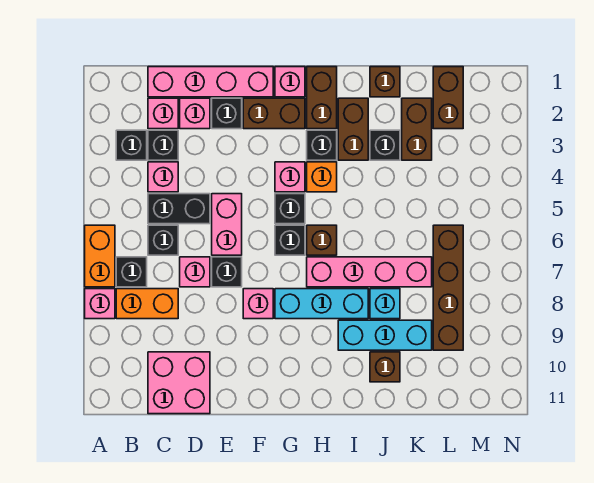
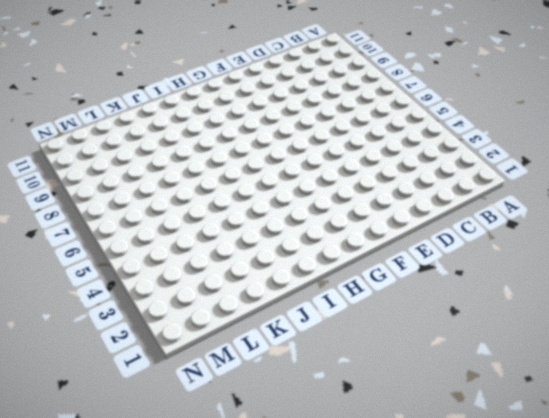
none -> orange 1x2 brick [85,225,115,287]
none -> pink 1x1 brick [85,289,115,319]
none -> black 1x1 brick [116,130,147,160]
none -> black 1x1 brick [116,257,147,287]

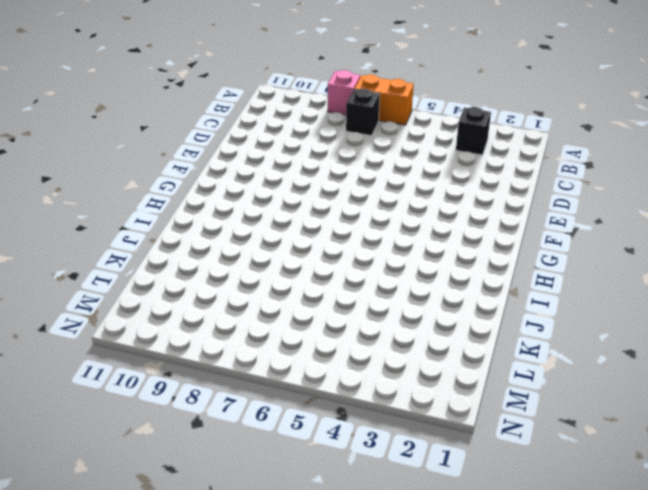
none -> orange 1x2 brick [116,289,178,319]
none -> pink 1x4 brick [148,67,273,97]
none -> pink 1x1 brick [148,98,178,129]
none -> black 1x1 brick [148,130,178,160]

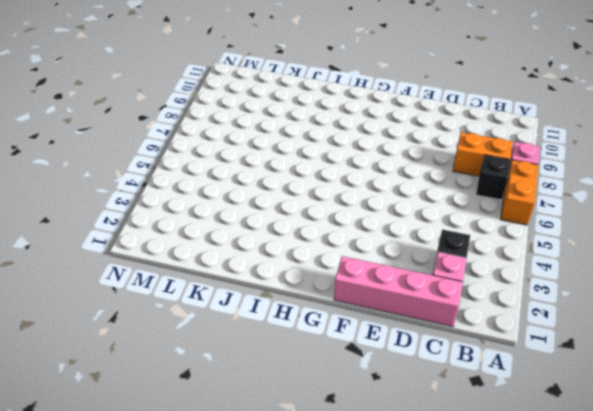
none -> black 1x1 brick [116,130,147,160]
none -> pink 1x1 brick [148,162,178,192]
none -> black 1x2 brick [148,194,210,224]
none -> black 1x1 brick [148,225,178,255]

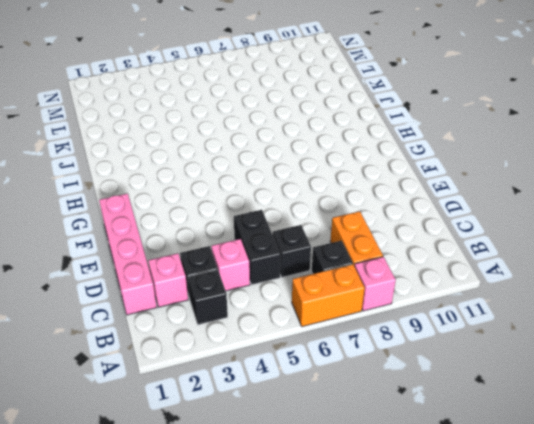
none -> pink 2x2 brick [148,352,210,414]
none -> pink 1x1 brick [180,98,210,129]
none -> pink 1x1 brick [180,257,210,287]
none -> black 1x1 brick [212,98,242,129]

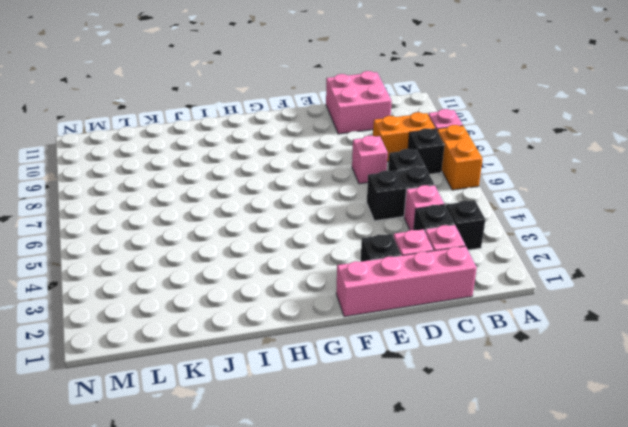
none -> pink 1x2 brick [212,194,242,255]
none -> black 1x1 brick [212,257,242,287]
none -> brown 1x2 brick [243,98,305,129]
none -> pink 1x1 brick [243,289,273,319]

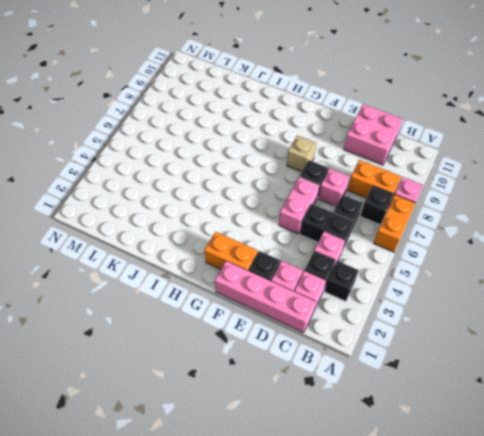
orange 1x2 brick [205,232,258,271] -> brown 1x2 brick [243,98,305,129]
tan 1x1 brick [287,135,316,172] -> pink 1x1 brick [243,289,273,319]
none -> pink 1x1 brick [275,67,305,97]
none -> pink 1x1 brick [275,162,305,192]
none -> black 1x1 brick [275,194,305,224]
none -> black 1x1 brick [275,225,305,255]

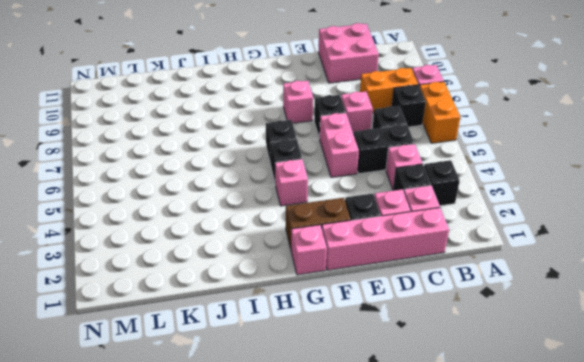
none -> cyan 1x3 brick [275,289,368,319]
none -> brown 1x2 brick [307,67,337,129]
none -> black 1x1 brick [307,130,337,160]
none -> orange 1x1 brick [307,162,337,192]

